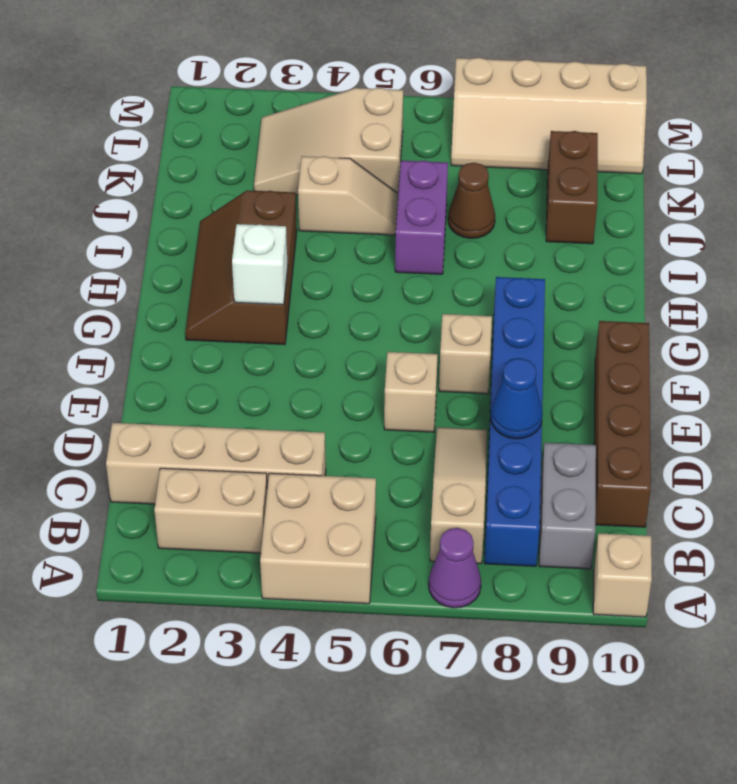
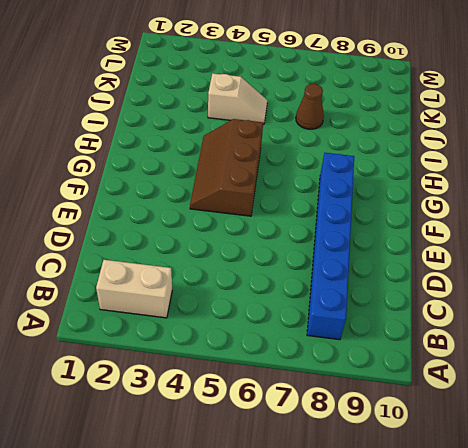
brown 2x3 slope [190,119,263,216] -> brown 2x3 slope moved to [185,190,297,345]
none -> tan 2x2 brick [260,473,376,604]
none -> purple 1x1 cone [429,528,481,608]
none -> tan 1x1 brick [593,533,652,617]

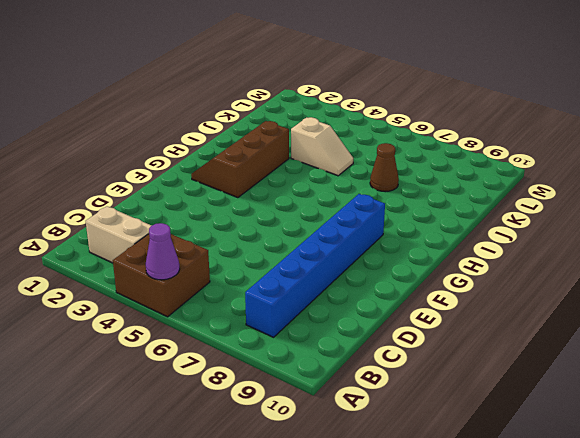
brown 2x2 brick [113,234,210,317] -> tan 2x2 brick [260,473,376,604]
purple 1x1 cone [146,223,180,280] -> purple 1x1 cone moved to [429,528,481,608]
none -> tan 1x1 brick [593,533,652,617]
none -> tan 1x3 slope [430,427,487,564]
none -> grey 1x2 brick [539,443,596,569]

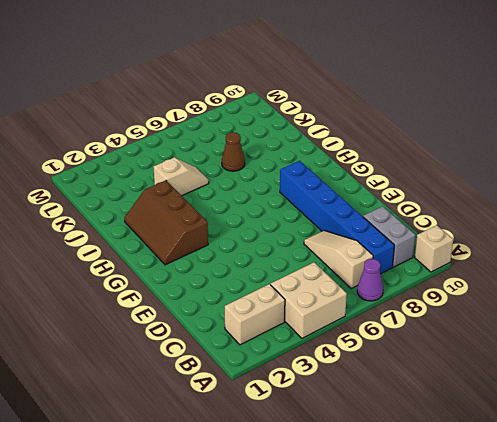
none -> tan 1x4 brick [106,423,326,504]
none -> brown 1x4 brick [594,321,651,527]
none -> tan 1x1 brick [384,352,438,432]

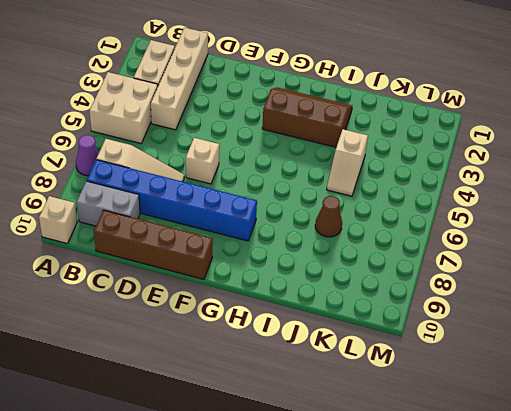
none -> tan 1x1 brick [439,314,492,394]
none -> purple 1x2 brick [395,161,448,274]
none -> brown 1x2 brick [546,131,598,244]

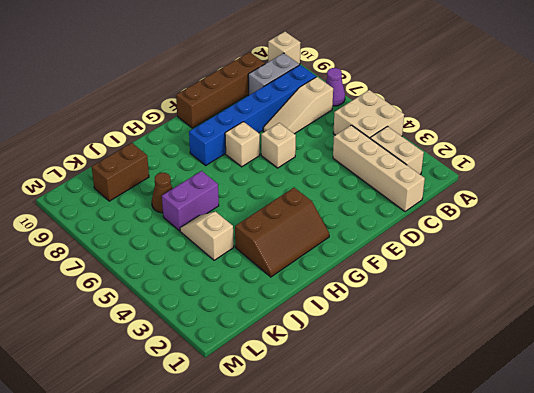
none -> tan 2x3 slope [254,88,403,195]
none -> tan 2x4 slope [451,58,647,174]
none -> blue 1x1 cone [491,358,543,439]

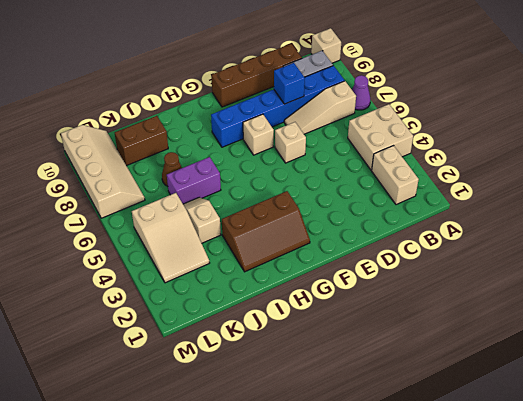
blue 1x1 brick [274,63,305,104] -> blue 1x1 cone [491,358,543,439]
none -> tan 1x4 brick [106,423,326,504]
none -> white 1x1 brick [232,224,288,305]

